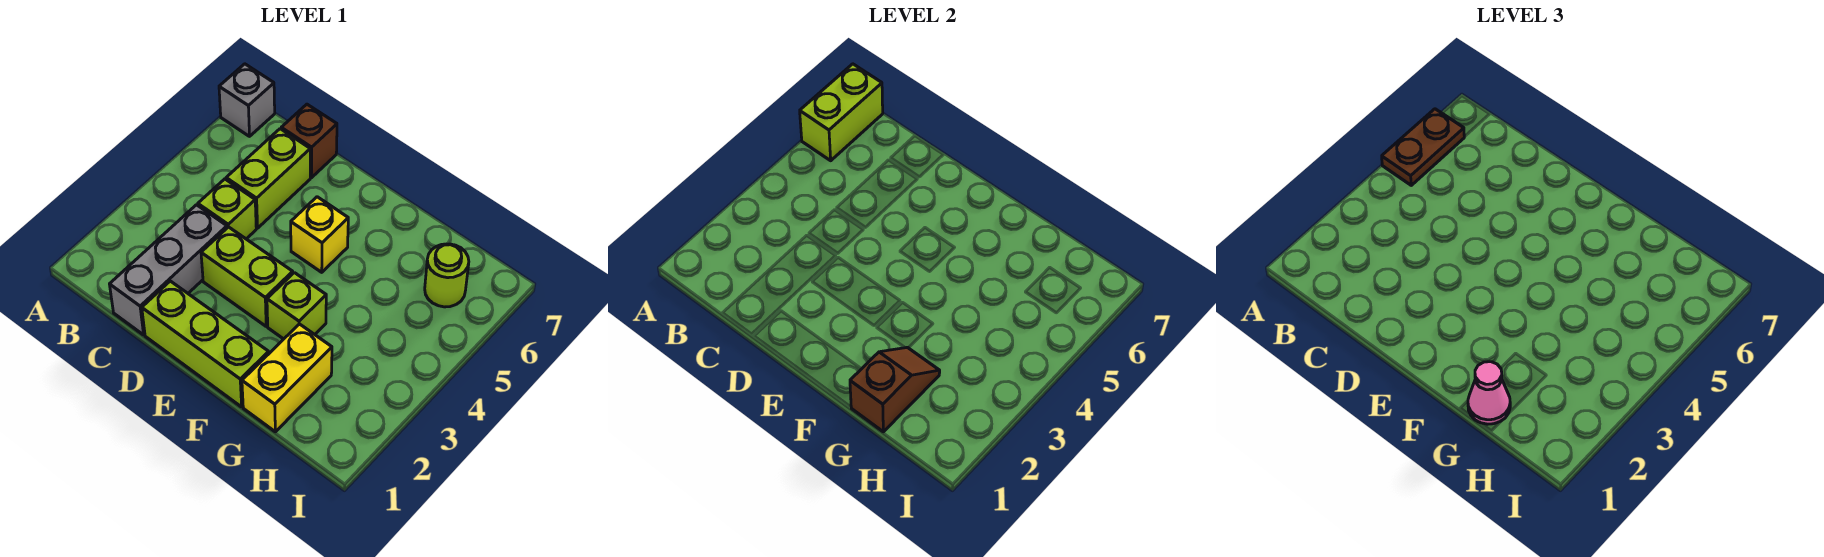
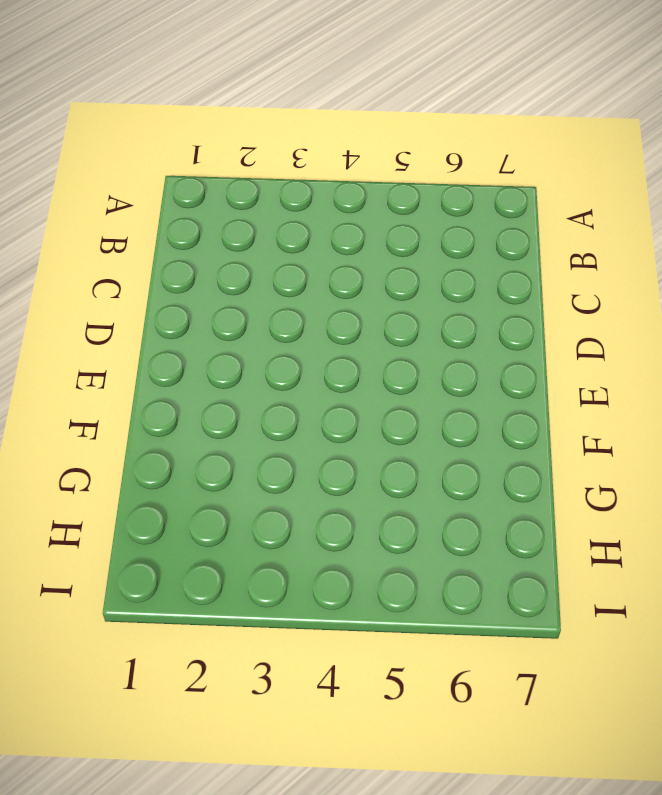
none -> grey 1x1 brick [219,64,275,136]
none -> grey 1x3 brick [110,205,227,335]
none -> lime 1x1 brick [198,179,256,239]

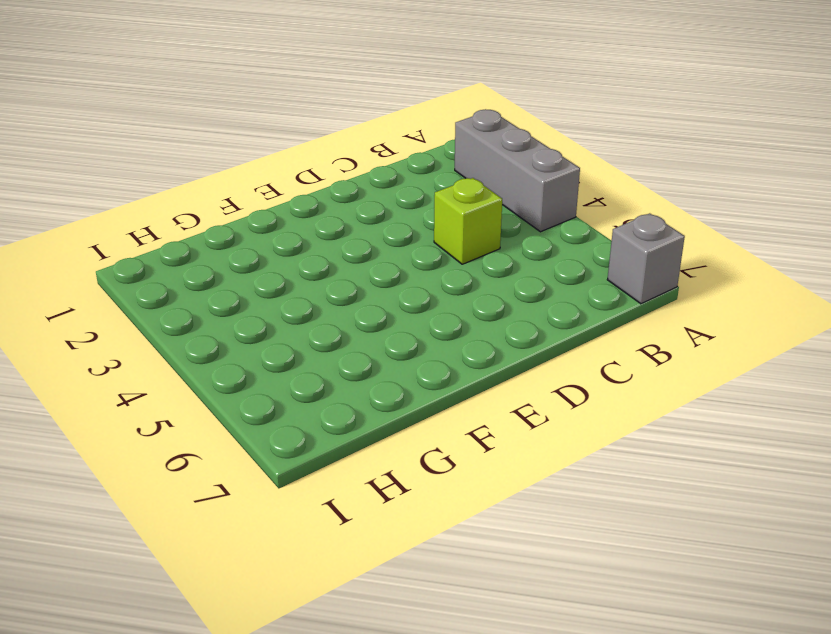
grey 1x3 brick [455,109,580,232] -> grey 1x3 brick moved to [110,205,227,335]
none -> lime 1x2 brick [226,129,310,228]
none -> brown 1x1 brick [281,104,337,178]
none -> lime 1x3 brick [142,281,269,407]

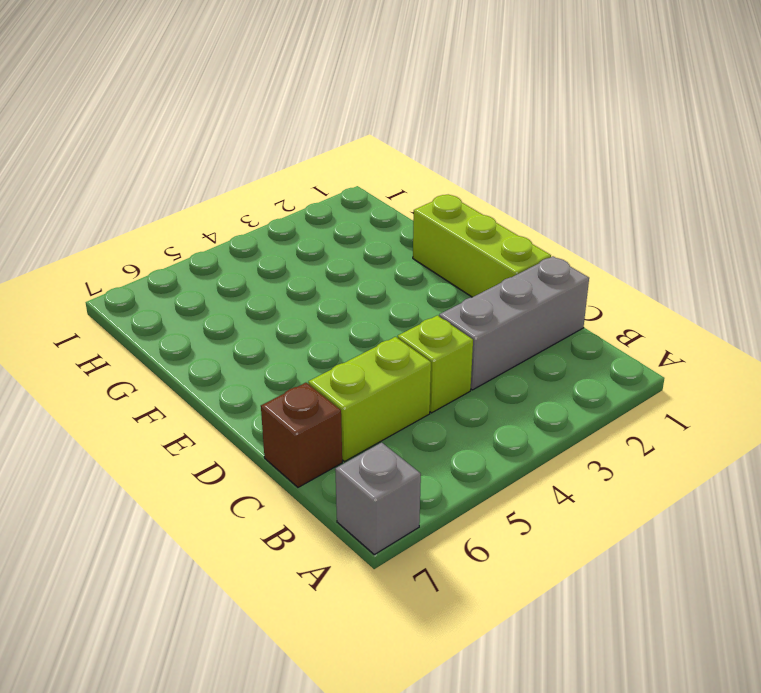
none -> lime 1x2 brick [201,227,293,326]
none -> yellow 1x1 brick [291,197,348,272]
none -> lime 1x1 brick [267,273,326,339]

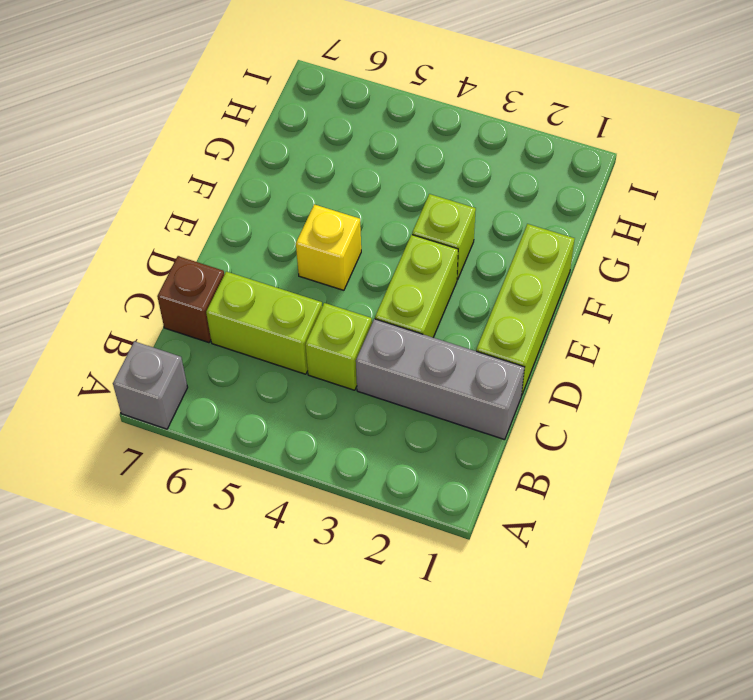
none -> yellow 1x2 brick [242,324,332,432]
none -> lime 1x1 round brick [425,244,469,307]
none -> lime 1x2 brick [800,64,883,161]

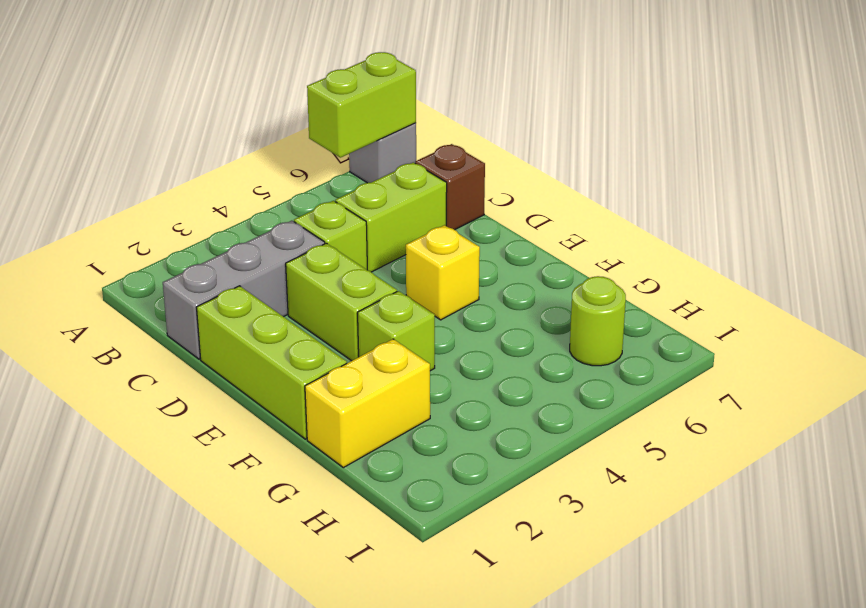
none -> brown 1x2 slope [850,347,940,432]
none -> brown 1x2 plate [1382,109,1464,185]
none -> pink 1x1 cone [1468,362,1510,424]

